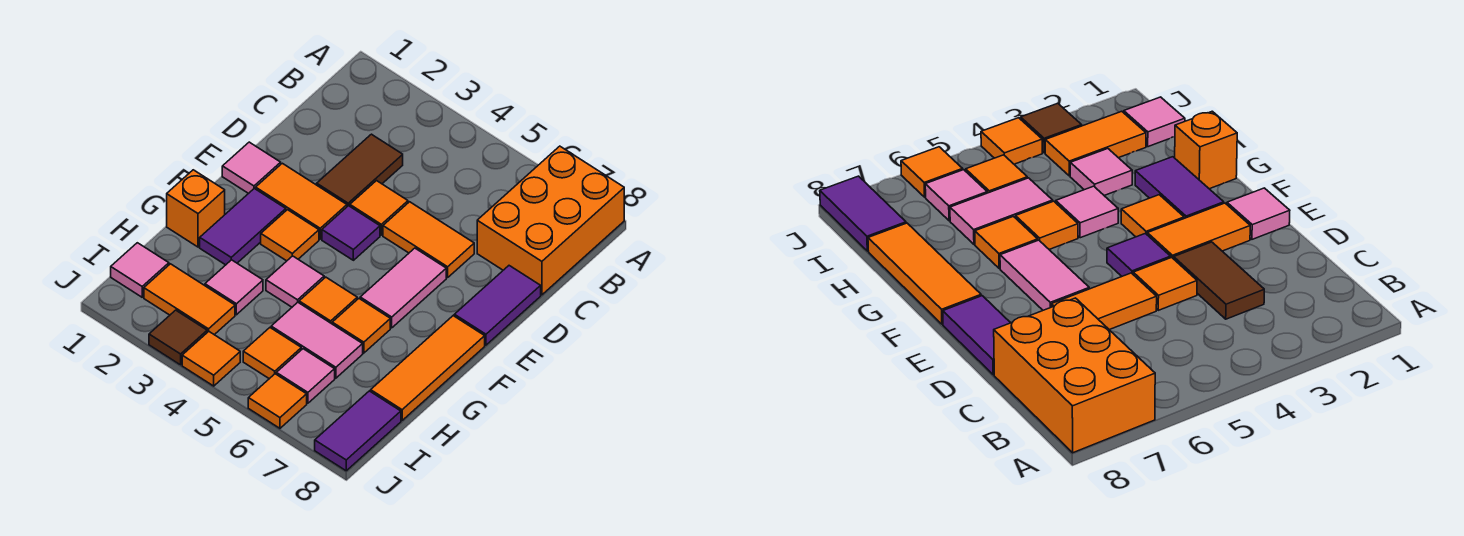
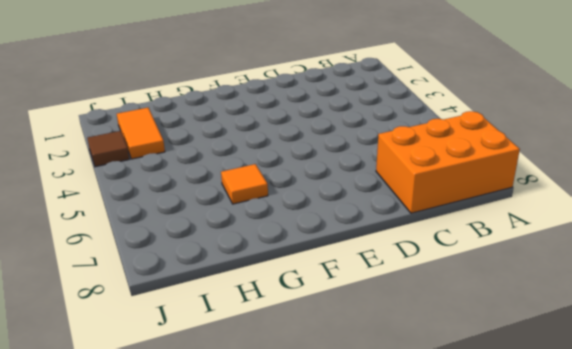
none -> brown 1x2 tile [317,134,403,206]
none -> orange 1x1 tile [350,181,408,235]
none -> orange 1x2 tile [383,202,474,278]

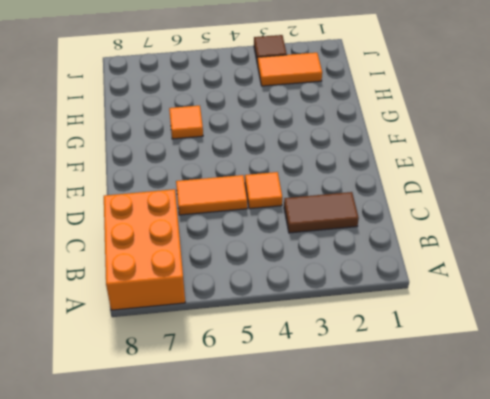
brown 1x2 tile [284,192,359,233] -> brown 1x2 tile turned to [317,134,403,206]
none -> purple 1x2 tile [454,266,541,345]
none -> pink 1x1 tile [222,142,281,194]
none -> orange 1x2 tile [256,163,347,239]

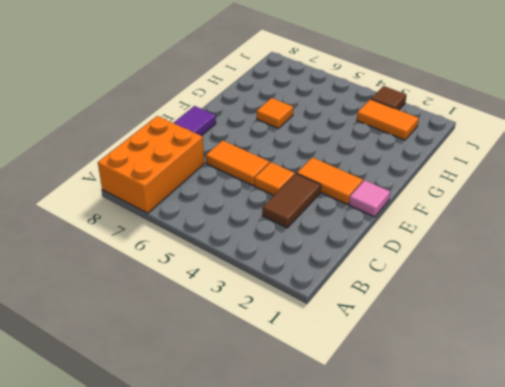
none -> purple 1x1 tile [322,206,380,260]
none -> pink 1x2 tile [360,248,446,328]
none -> purple 1x2 tile [200,188,286,265]

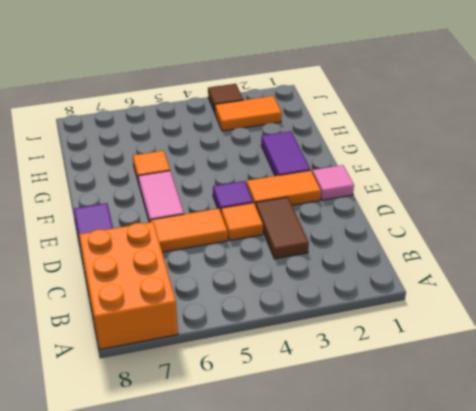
none -> orange 1x1 tile [261,210,319,261]
none -> orange 1x3 tile [371,316,485,420]
none -> orange 1x1 brick [167,170,225,247]

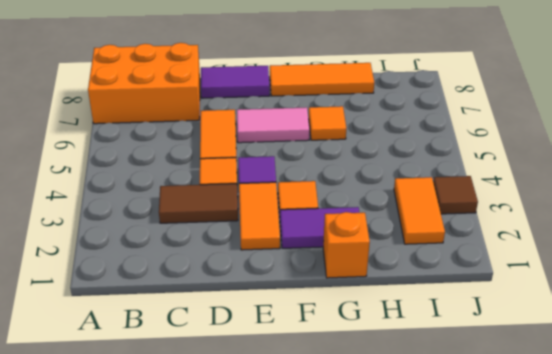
none -> pink 1x1 tile [222,142,281,194]
none -> pink 1x1 tile [266,256,324,307]
none -> orange 1x1 tile [299,277,357,324]

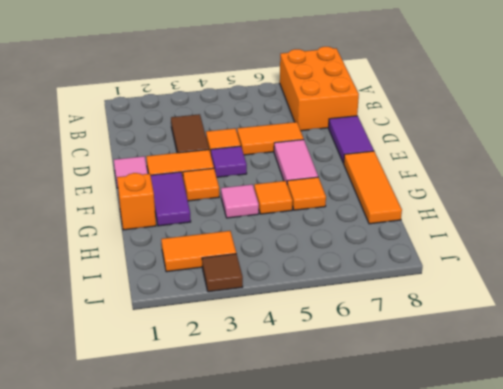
none -> pink 1x1 tile [205,260,263,315]
none -> pink 1x2 tile [271,302,363,378]
none -> pink 1x1 tile [111,243,169,297]

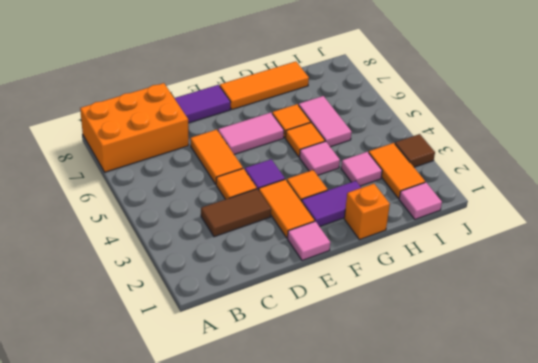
none -> orange 1x1 tile [243,328,301,379]
none -> pink 1x1 tile [276,349,335,403]
none -> purple 1x2 tile [315,391,401,471]

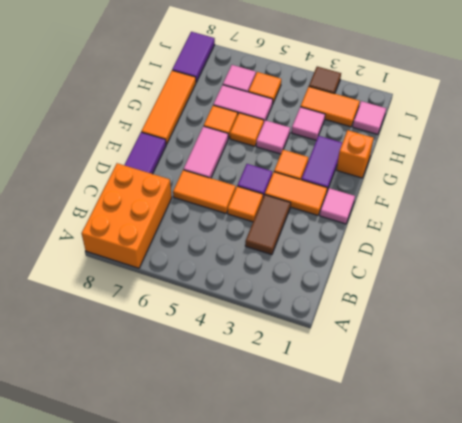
none -> orange 1x1 tile [182,332,240,386]
none -> orange 1x1 tile [248,374,307,428]

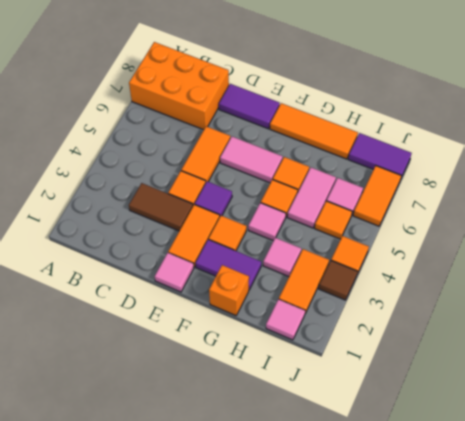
orange 1x2 tile [353,166,401,226] -> orange 1x1 tile [248,374,307,428]

